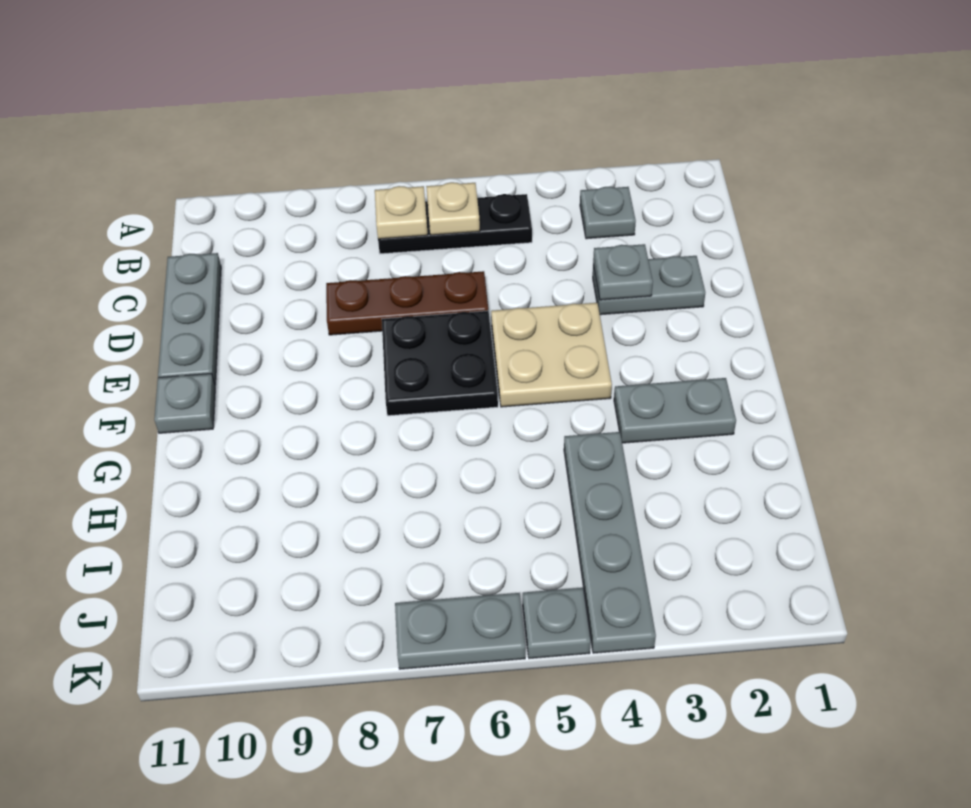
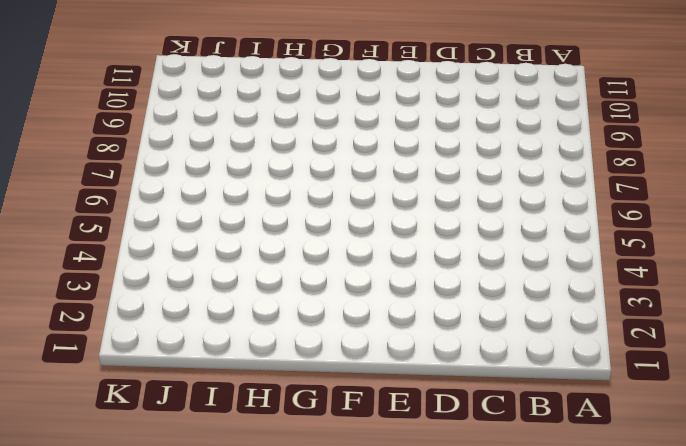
none -> grey 1x1 plate [580,187,636,239]
none -> black 1x3 plate [378,194,532,254]
none -> grey 1x3 plate [158,253,221,385]

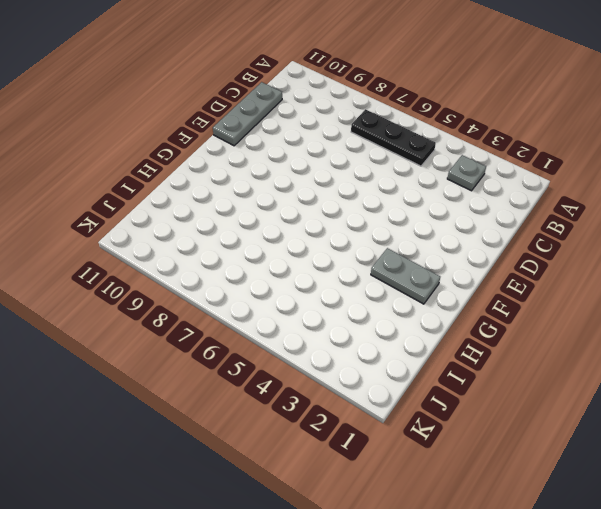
none -> grey 1x2 plate [593,256,705,315]
none -> brown 1x3 plate [326,271,488,335]
none -> tan 2x2 plate [491,303,612,407]

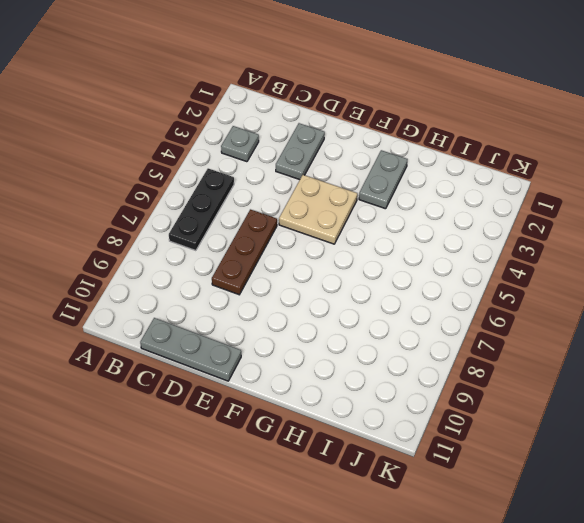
none -> black 2x2 plate [382,311,498,416]
none -> grey 1x1 plate [154,374,215,433]
none -> grey 1x4 plate [564,432,656,653]

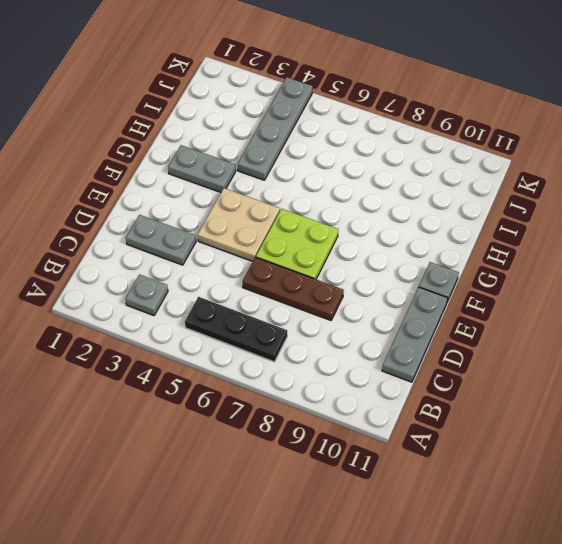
lime 2x2 plate [256,209,338,279] -> black 2x2 plate [382,311,498,416]
none -> grey 1x1 plate [523,588,591,659]
none -> grey 1x2 plate [395,593,525,669]
none -> tan 1x1 plate [426,182,480,235]

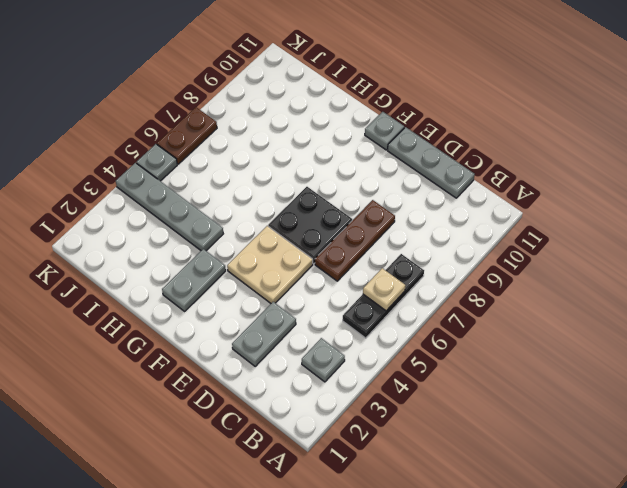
brown 1x2 plate [157,107,217,164] -> grey 1x2 plate [395,593,525,669]
none -> tan 1x1 plate [375,186,428,239]
none -> grey 1x1 plate [593,244,653,300]

